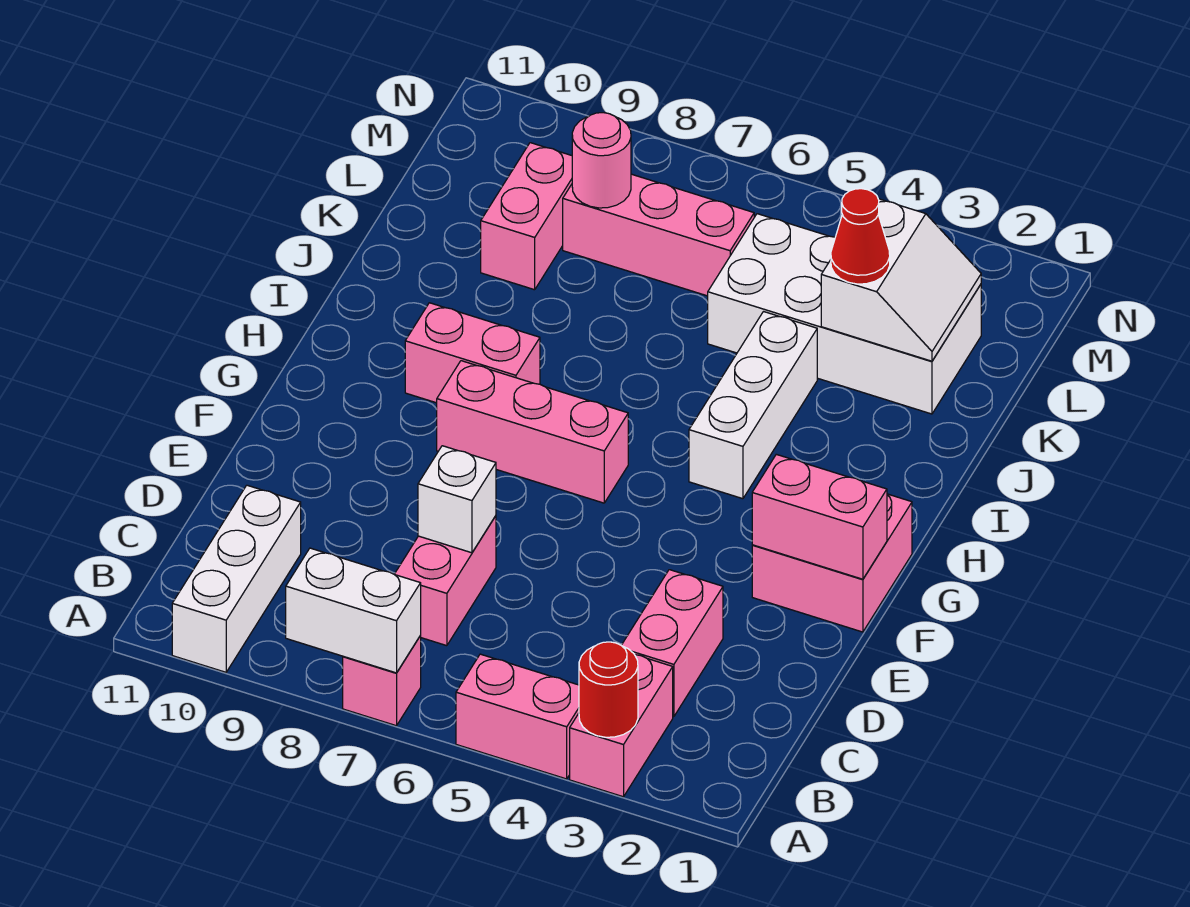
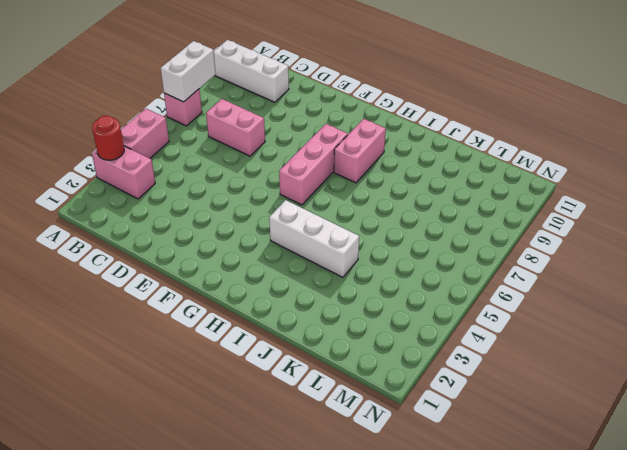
none -> pink 1x2 brick [621,570,723,717]
none -> pink 2x2 brick [752,494,912,632]
none -> white 2x4 brick [708,214,981,414]

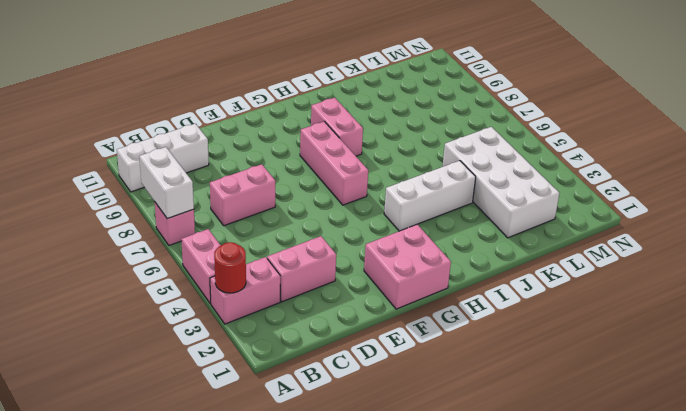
none -> pink 1x2 brick [481,143,572,290]
none -> pink 1x3 brick [563,174,754,296]
none -> white 1x1 brick [418,446,496,553]

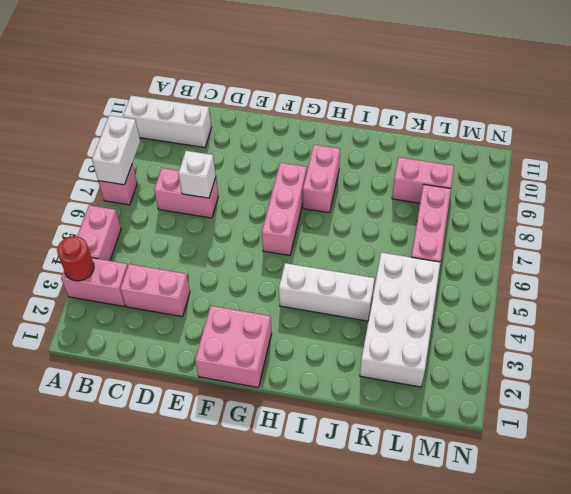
none -> pink 1x2 brick [752,454,887,579]
none -> white 2x2 slope [821,199,981,361]
none -> pink 1x1 round brick [572,113,631,208]

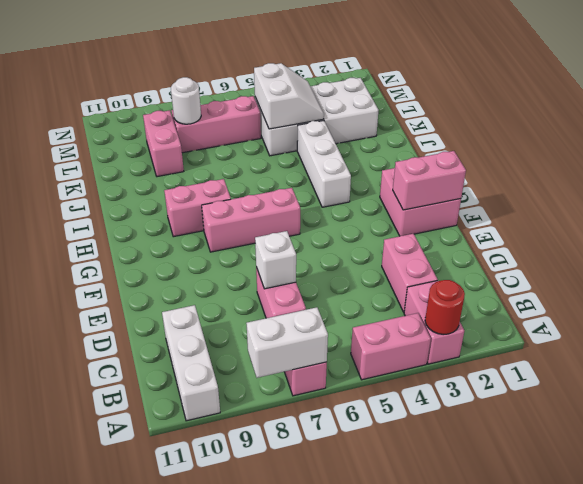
white 2x2 slope [254,63,324,129] -> white 2x2 slope moved to [821,199,981,361]
white 1x1 round brick [171,77,201,124] -> pink 1x1 round brick [572,113,631,208]
none -> red 1x1 cone [831,189,890,284]

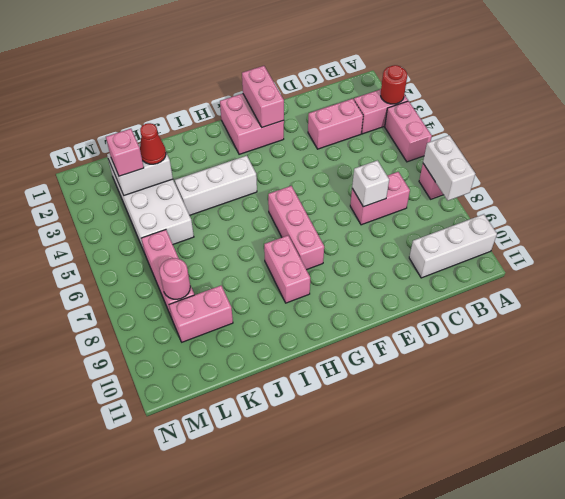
pink 1x1 brick [106,129,144,176] -> none

